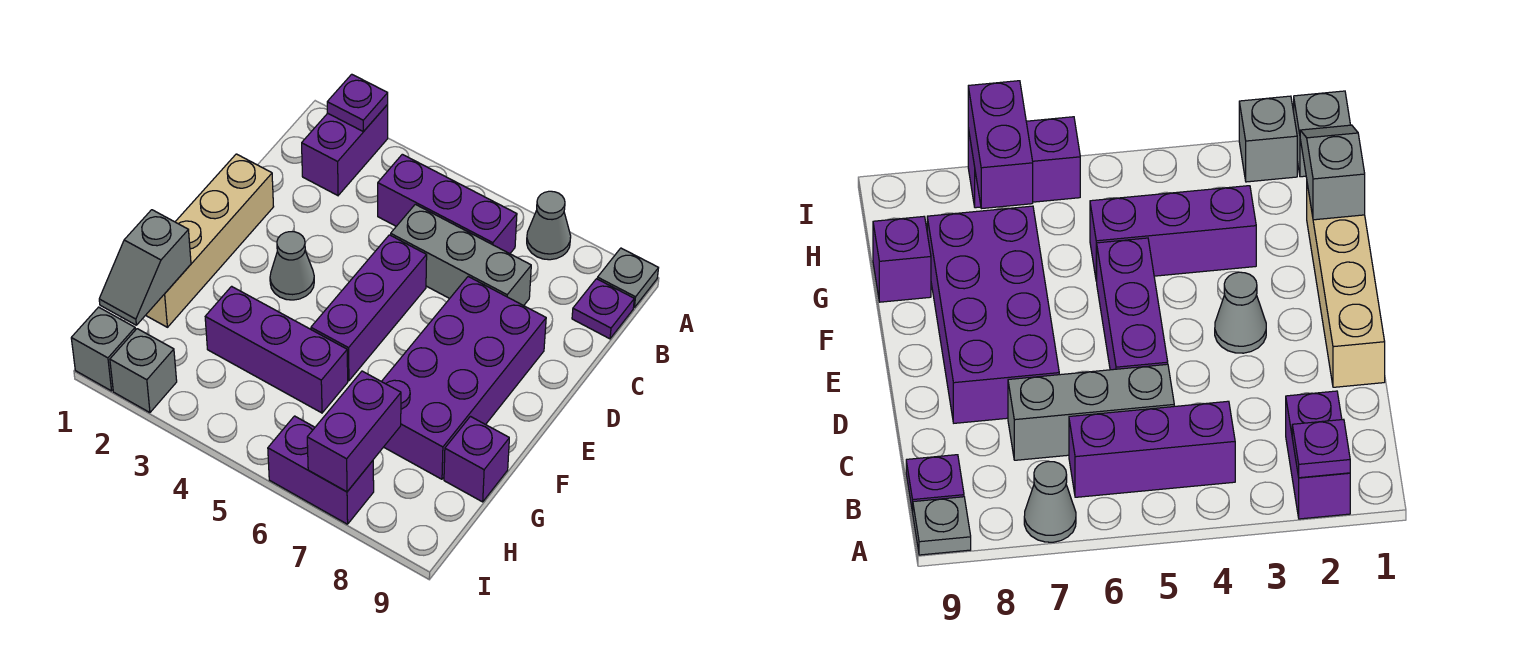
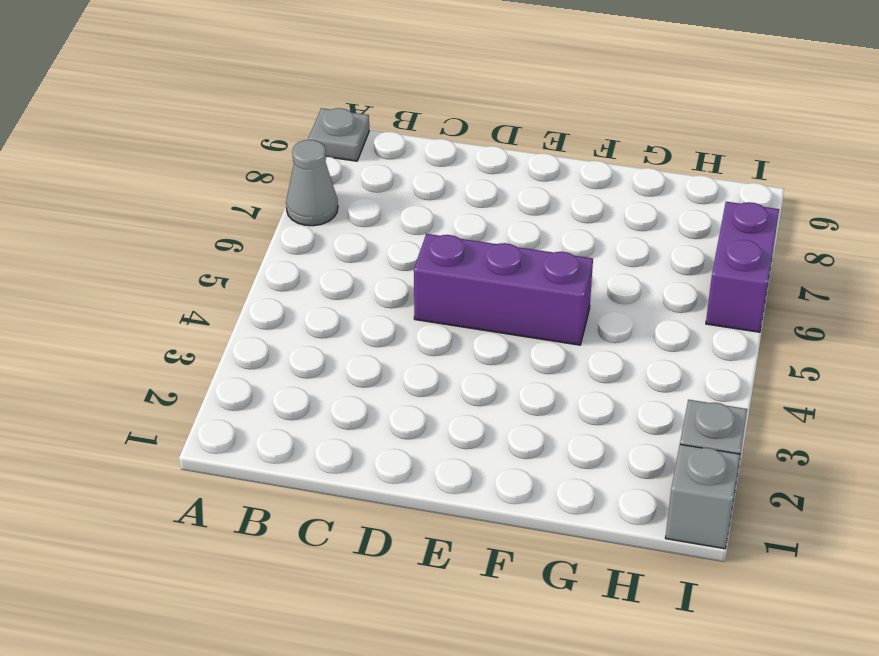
none -> purple 1x2 brick [302,105,388,195]
none -> purple 1x3 brick [378,154,517,254]
none -> purple 1x1 plate [572,279,634,339]

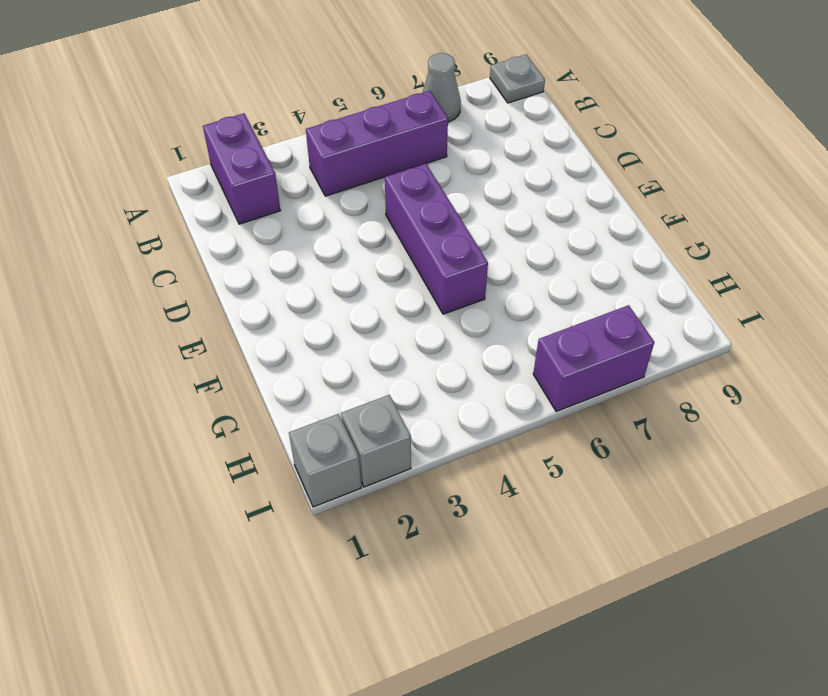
none -> purple 1x1 plate [572,279,634,339]
none -> grey 1x3 brick [391,204,531,306]
none -> tan 1x4 brick [146,154,274,327]

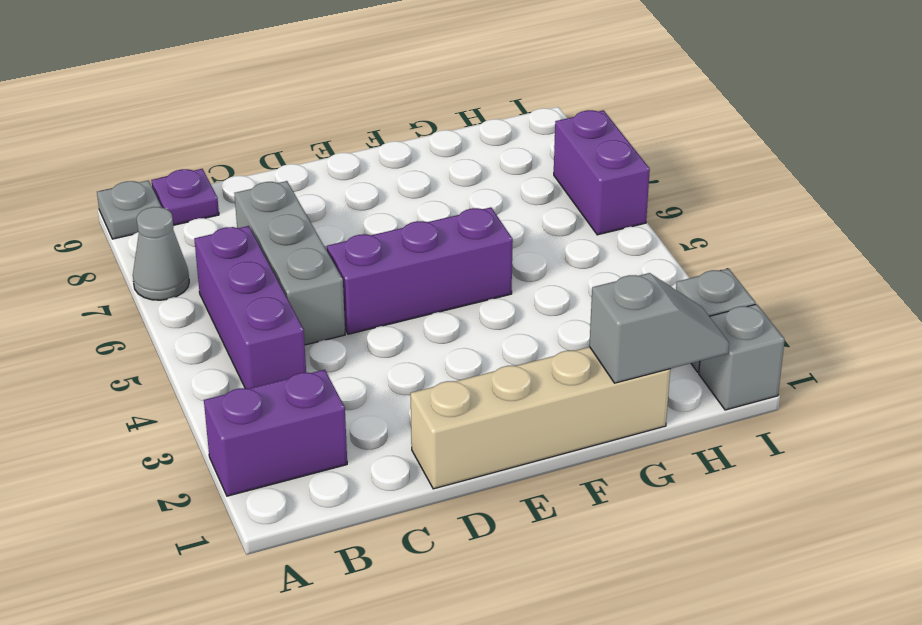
none -> purple 2x4 brick [382,277,546,479]
none -> grey 1x1 cone [270,232,314,300]
none -> purple 1x3 brick [205,286,348,413]

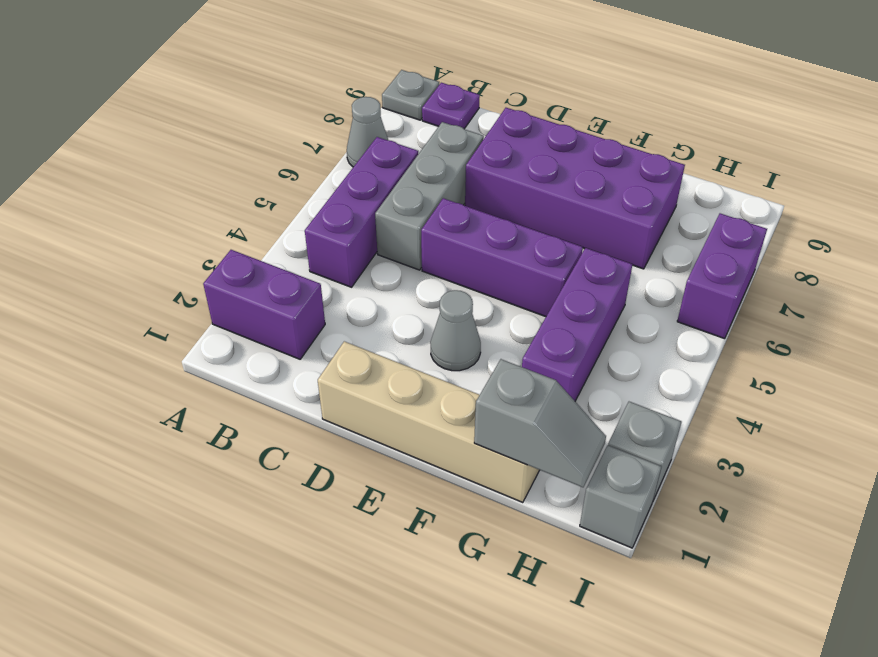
none -> purple 1x1 brick [444,416,509,502]
none -> purple 1x1 plate [327,74,388,132]
none -> purple 1x2 brick [307,371,401,492]

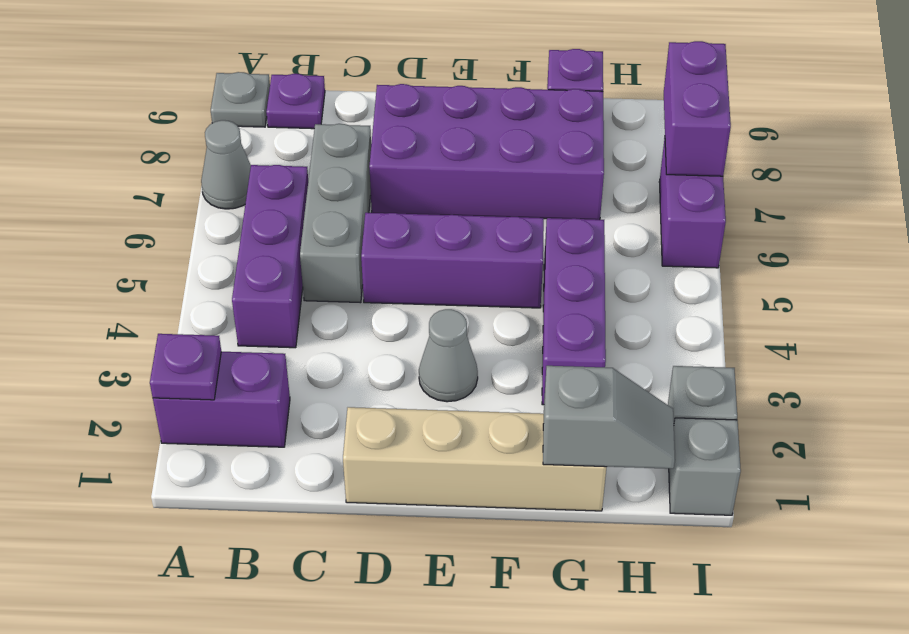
purple 1x2 brick [664,41,731,176] -> purple 1x2 brick turned to [307,371,401,492]

